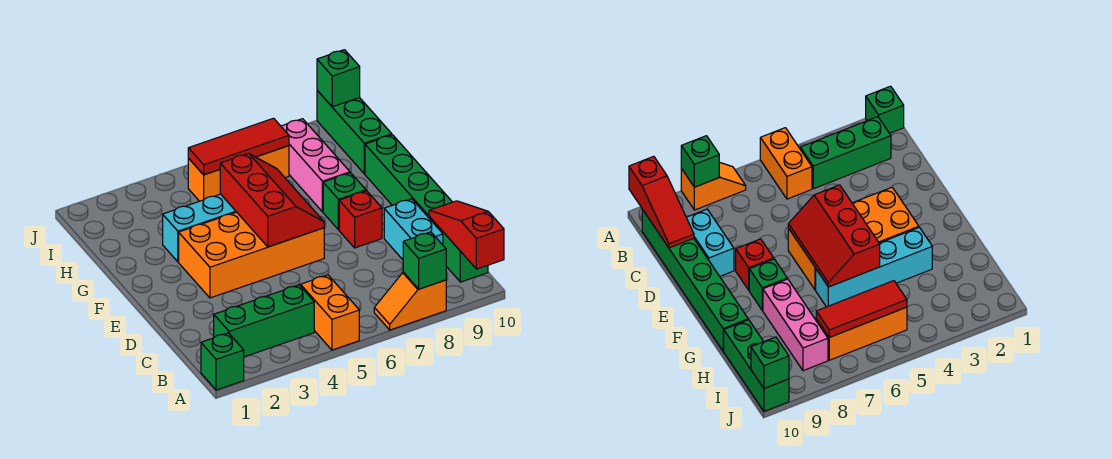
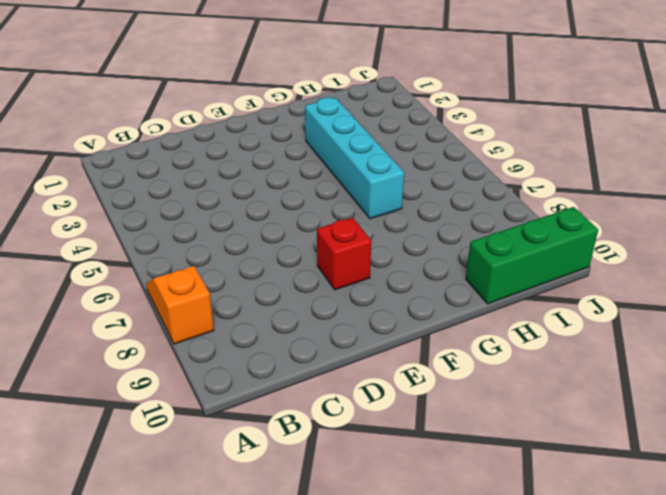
none -> green 1x1 brick [201,333,244,390]
none -> orange 1x2 brick [301,275,359,350]
none -> green 1x3 brick [214,285,314,357]

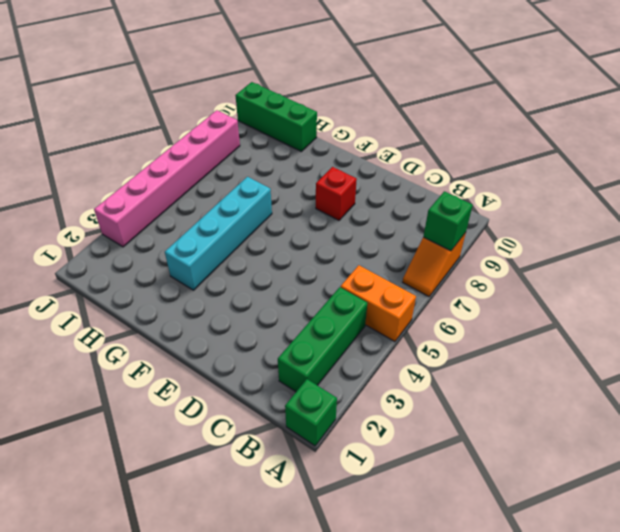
pink 1x6 brick [94,110,240,247] -> none
none -> green 1x6 brick [365,135,488,282]
none -> cyan 1x2 brick [384,199,443,260]
none -> orange 2x4 brick [179,212,324,298]

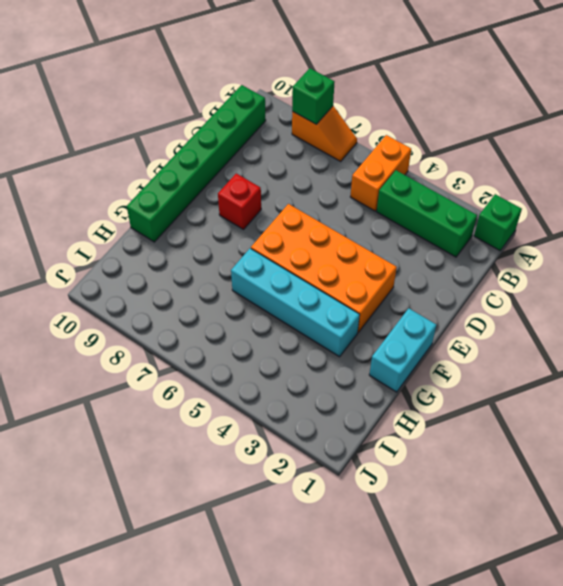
cyan 1x2 brick [369,308,436,392] -> cyan 1x2 brick moved to [384,199,443,260]
none -> green 1x1 brick [323,173,366,230]
none -> pink 1x3 brick [281,119,350,212]
none -> green 1x3 brick [317,90,392,174]

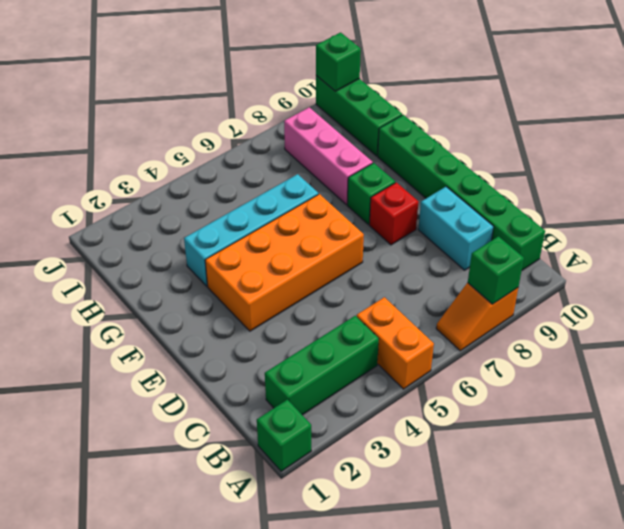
none -> orange 1x3 brick [188,146,289,201]
none -> red 1x3 slope [429,201,504,269]
none -> red 2x3 slope [220,153,324,247]

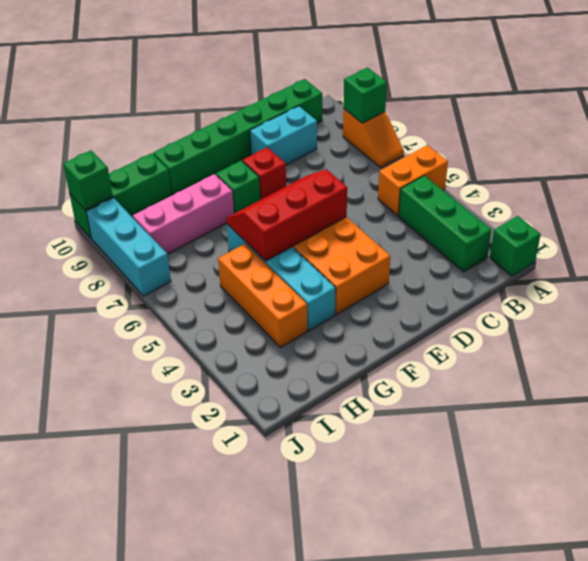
orange 1x3 brick [218,244,307,347] -> orange 1x3 brick moved to [188,146,289,201]
cyan 1x3 brick [86,198,171,296] -> none
none -> red 1x3 slope [429,201,504,269]
none -> red 1x3 tile [188,118,289,175]

